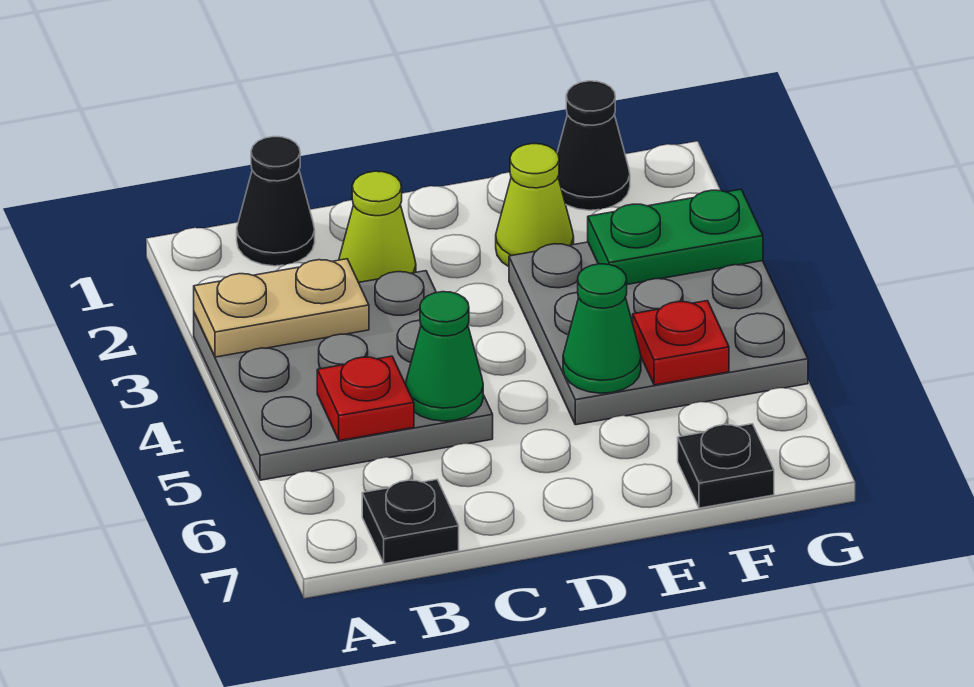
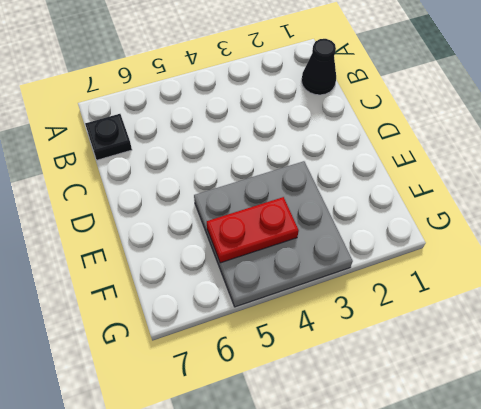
red 1x2 plate [207,197,299,263] -> red 1x1 plate [633,301,729,385]
none -> grey 3x3 plate [194,271,493,480]
none -> lime 1x1 cone [339,171,416,282]
none -> lime 1x1 cone [496,144,574,267]

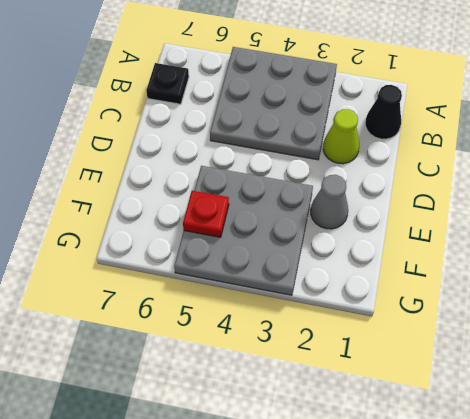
grey 1x1 cone [311,175,348,229] -> lime 1x1 cone [496,144,574,267]
none -> black 1x1 cone [557,81,630,210]
none -> black 1x1 plate [678,424,774,508]
none -> tan 1x2 plate [194,259,369,357]

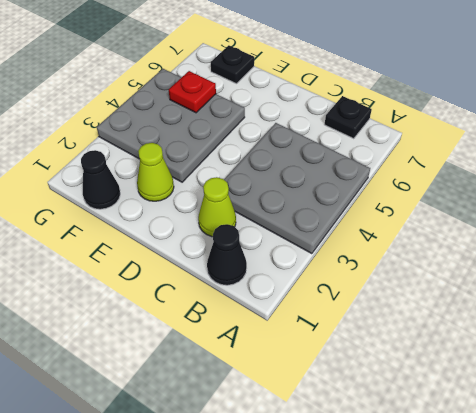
none -> tan 1x2 plate [194,259,369,357]
none -> red 1x1 plate [317,356,414,441]
none -> green 1x1 cone [405,292,483,421]

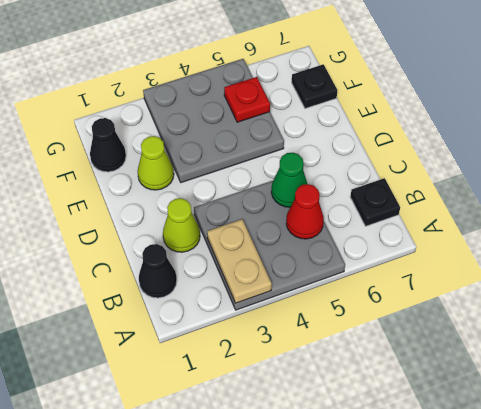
red 1x1 cone [286,184,324,239] -> red 1x1 plate [317,356,414,441]
none -> green 1x1 cone [563,264,641,393]
none -> green 1x2 plate [588,189,763,284]

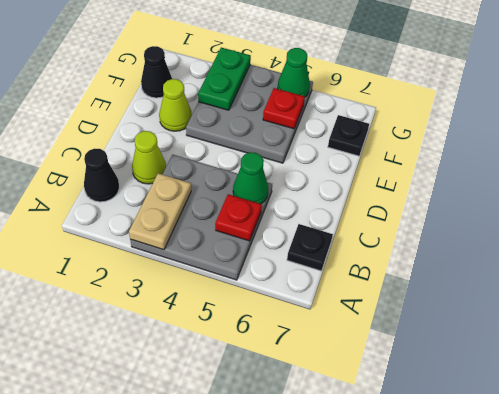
green 1x1 cone [278,48,310,97] -> green 1x1 cone moved to [563,264,641,393]

